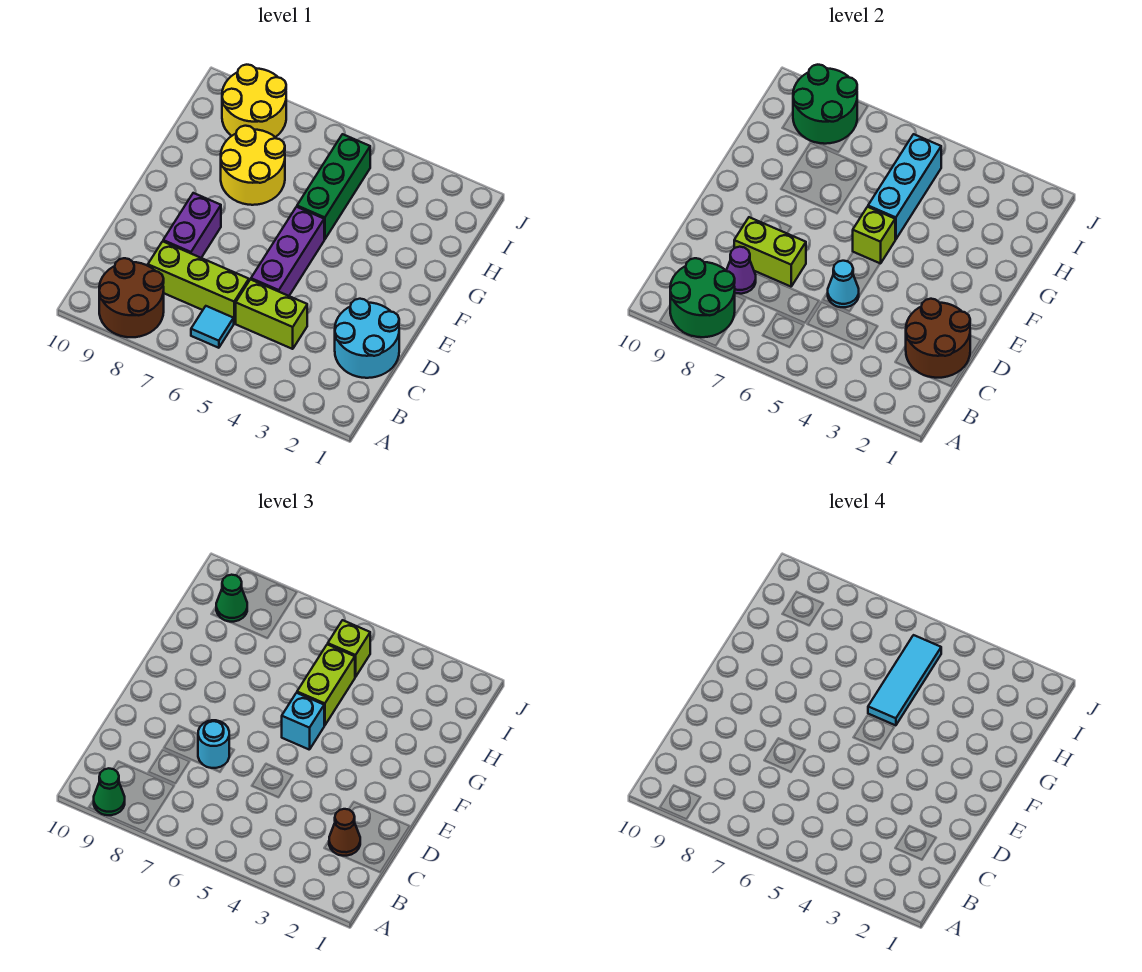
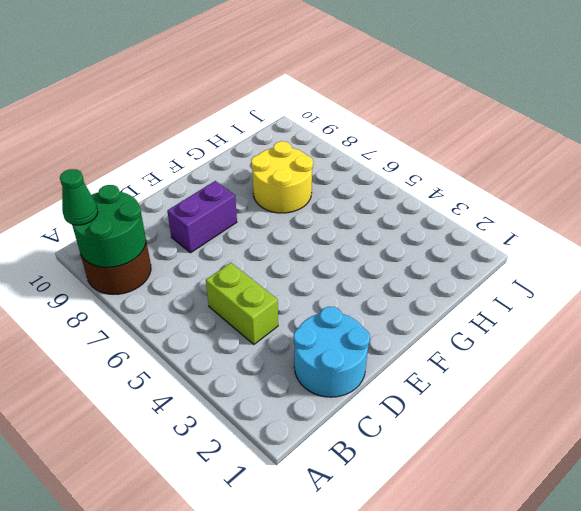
none -> cyan 1x1 tile [191,306,234,348]
none -> lime 1x3 brick [148,241,249,323]
none -> purple 1x3 brick [251,207,324,296]

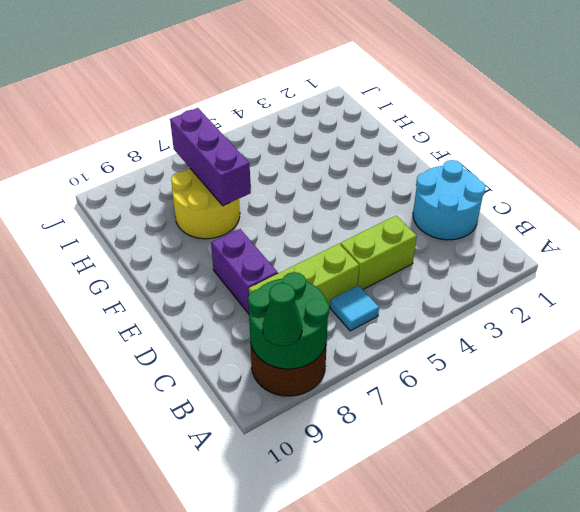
purple 1x3 brick [170,108,251,206] -> purple 1x3 brick moved to [251,207,324,296]
none -> green 1x3 brick [297,134,370,239]
none -> yellow 2x2 round brick [222,65,286,137]
none -> brown 2x2 round brick [906,299,970,378]

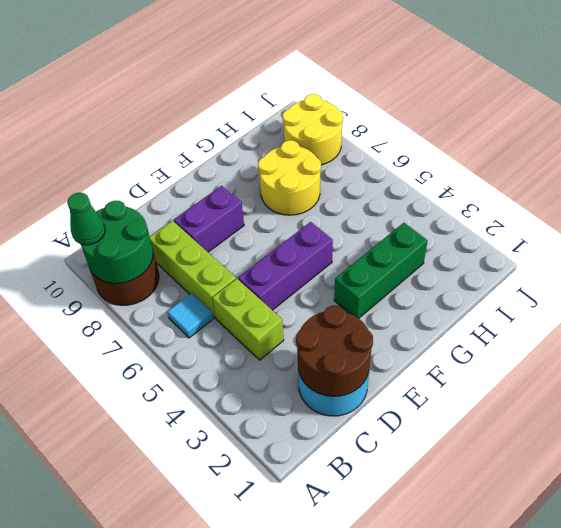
green 1x3 brick [334,223,428,319] -> green 1x3 brick moved to [297,134,370,239]
none -> purple 1x1 cone [726,247,756,294]
none -> cyan 1x1 cone [828,261,859,308]
none -> lime 1x2 brick [734,217,806,287]

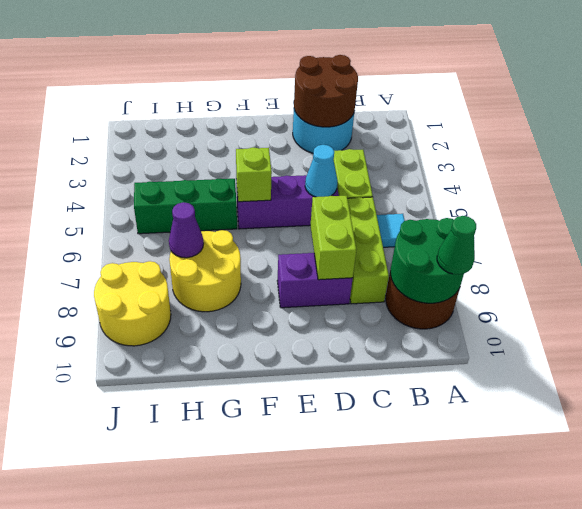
purple 1x1 cone [169,202,204,258] -> purple 1x1 cone moved to [726,247,756,294]
none -> cyan 1x3 brick [868,134,941,239]
none -> green 2x2 round brick [793,65,857,144]
none -> brown 1x1 cone [329,809,360,856]

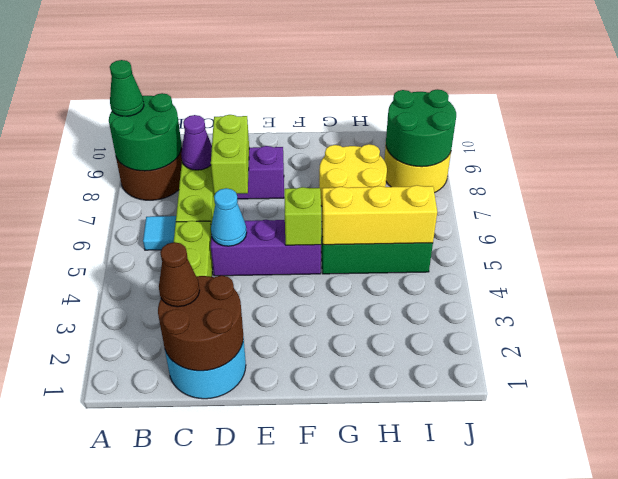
yellow 1x3 brick [322,185,437,245] -> cyan 1x3 brick [868,134,941,239]
none -> cyan 1x1 round brick [198,720,229,768]
none -> cyan 1x1 brick [282,693,324,750]
none -> lime 1x2 brick [297,644,355,725]

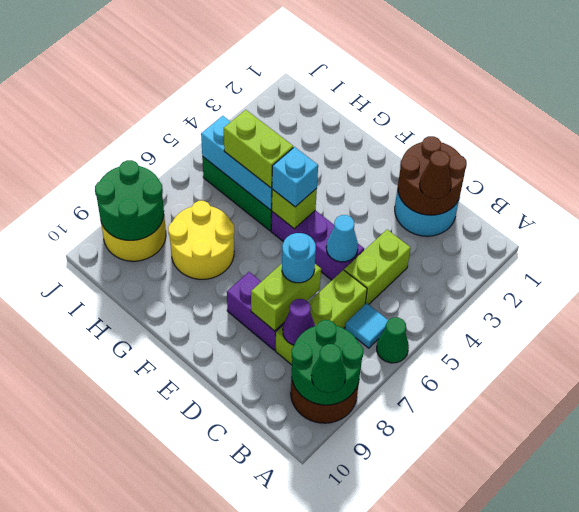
green 1x1 cone [377,317,409,363] -> green 1x1 cone moved to [216,575,247,622]
none -> lime 1x1 brick [328,620,370,677]
none -> cyan 1x3 tile [868,635,941,725]

